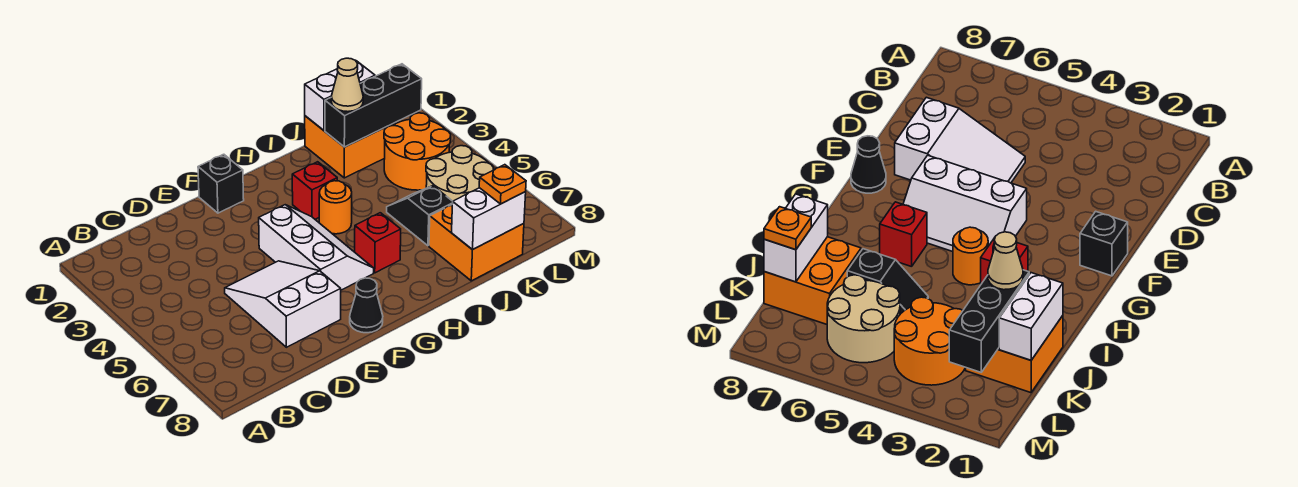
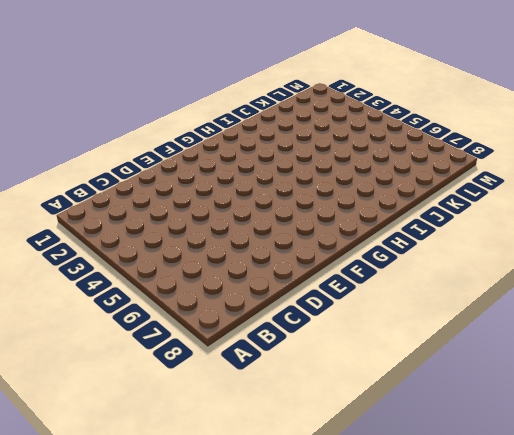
none -> white 2x3 slope [225,261,341,347]
none -> black 1x1 brick [198,154,244,213]
none -> white 2x3 slope [259,205,374,290]

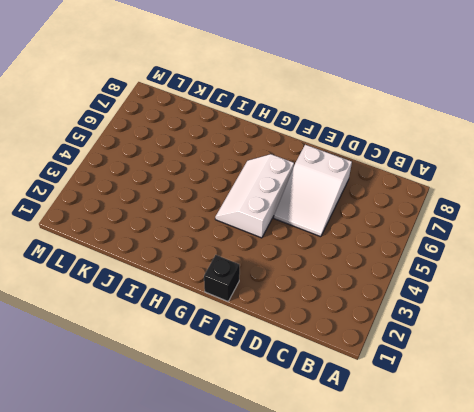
none -> black 1x1 cone [350,278,383,333]
none -> red 1x1 brick [292,162,337,219]
none -> orange 1x1 round brick [319,181,352,234]

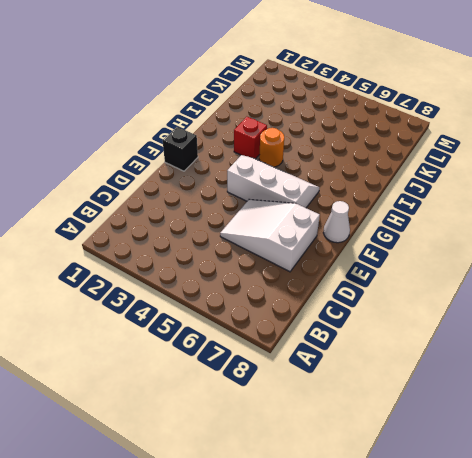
white 1x1 cone [323,201,350,243] -> black 1x1 cone [350,278,383,333]
none -> red 1x1 brick [355,213,401,273]
none -> orange 2x2 brick [305,116,395,178]
none -> black 1x2 slope [387,186,453,246]

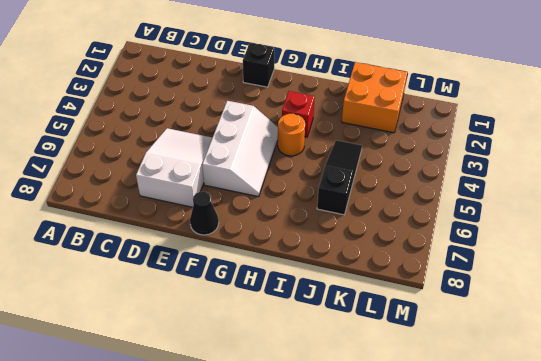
black 1x3 slope [317,140,362,215] -> black 1x2 slope [387,186,453,246]
none -> red 1x1 brick [355,213,401,273]
none -> orange 2x2 brick [429,205,524,281]
none -> orange 2x2 round brick [384,113,451,190]

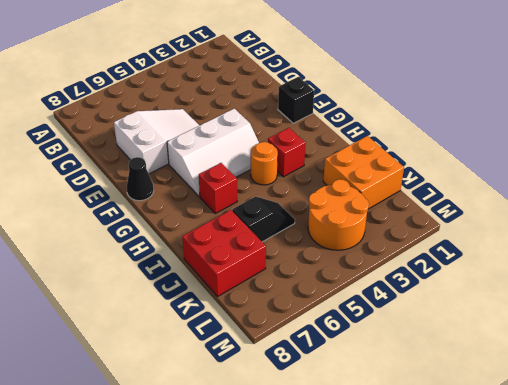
red 2x2 brick [182,210,266,297] -> orange 2x2 brick [429,205,524,281]
none -> tan 2x2 round brick [426,146,494,201]
none -> white 1x2 brick [305,60,375,130]
none -> black 1x3 brick [325,64,422,147]

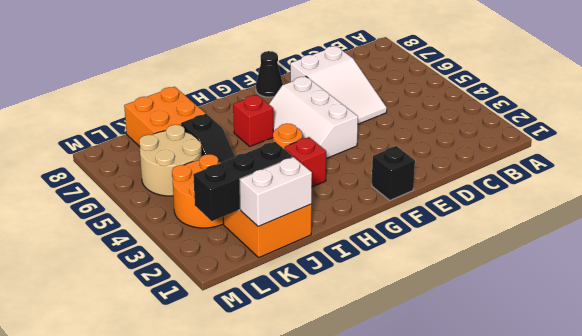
none -> white 1x2 brick [452,188,526,250]
none -> tan 1x1 cone [331,58,363,112]
none -> orange 1x1 plate [479,165,526,204]

